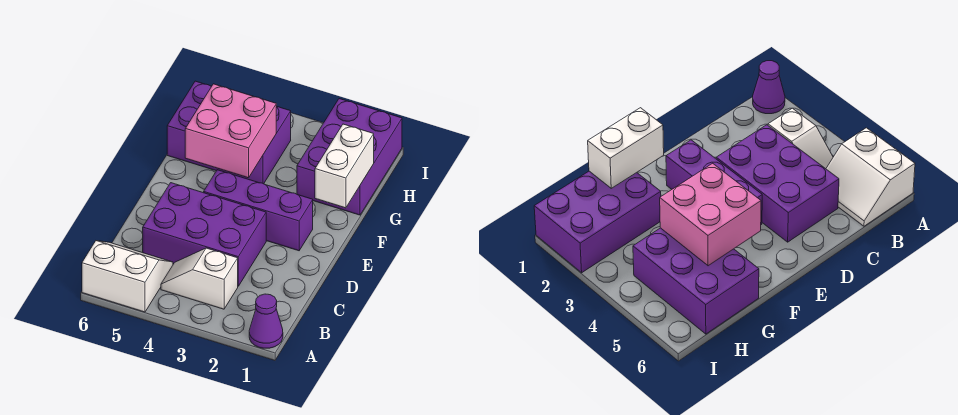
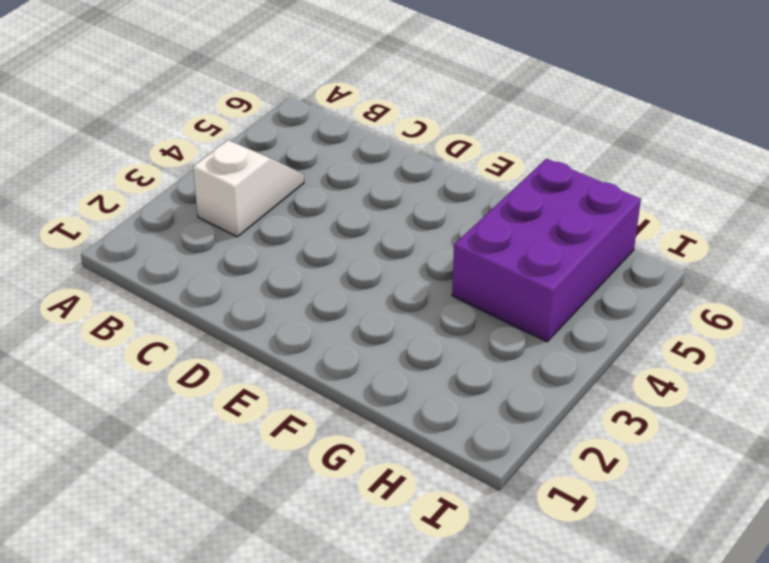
none -> purple 1x1 cone [249,294,283,348]
none -> white 2x2 slope [82,241,173,312]

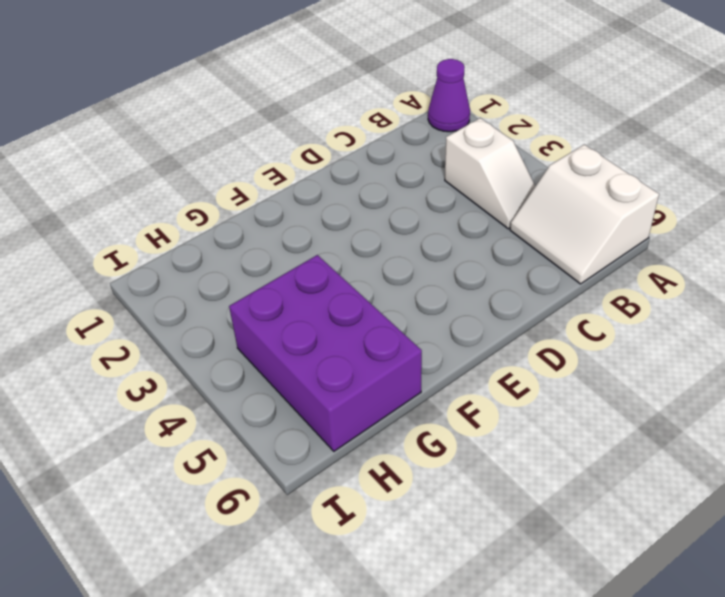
none -> purple 2x3 brick [143,183,266,286]
none -> purple 1x3 brick [204,170,313,251]

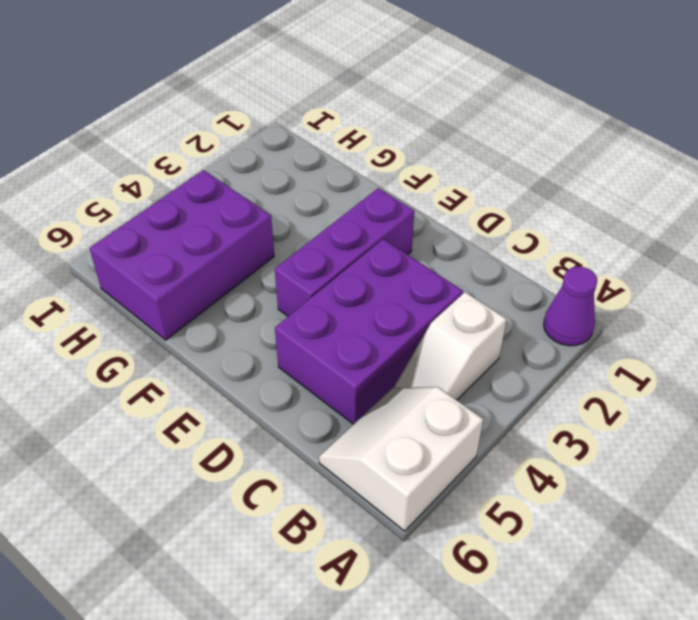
none -> purple 2x3 brick [297,99,402,215]
none -> white 1x2 brick [315,124,374,208]

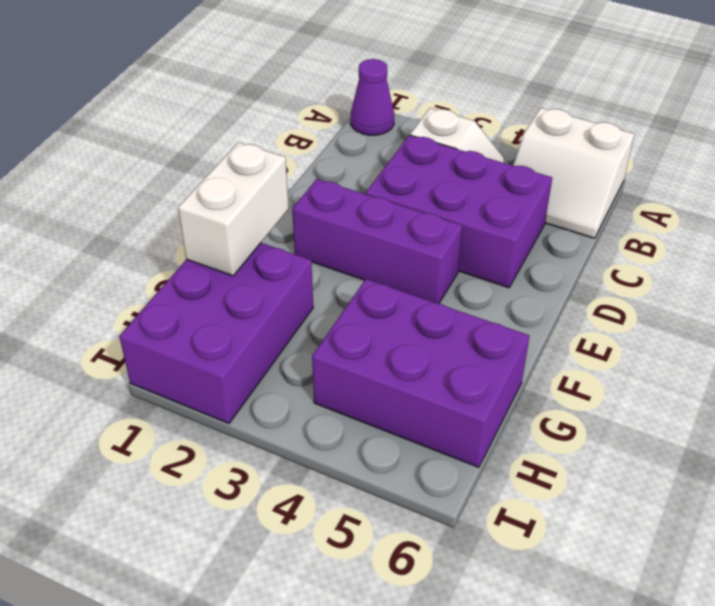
none -> pink 2x2 brick [185,84,276,178]

